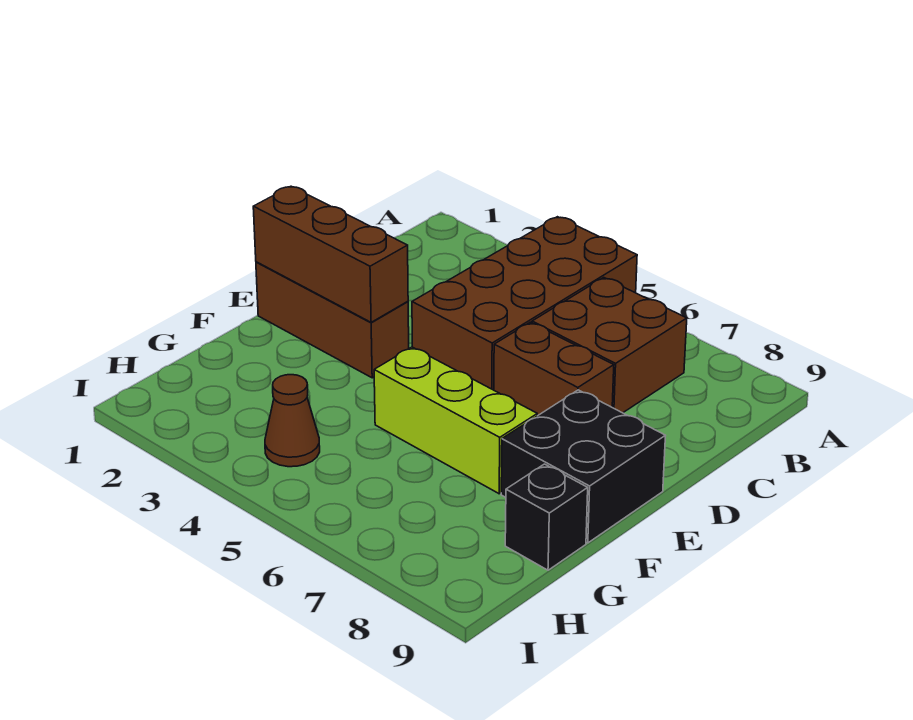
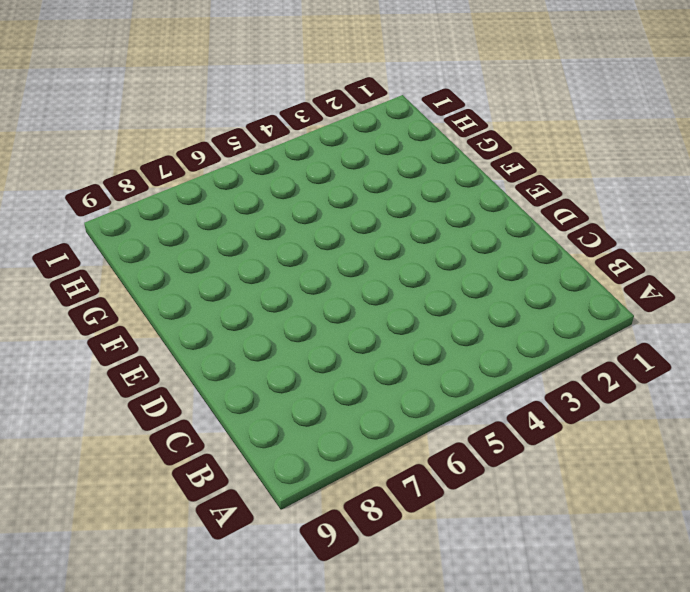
none -> brown 2x4 brick [412,217,637,390]
none -> brown 2x2 brick [532,278,687,413]

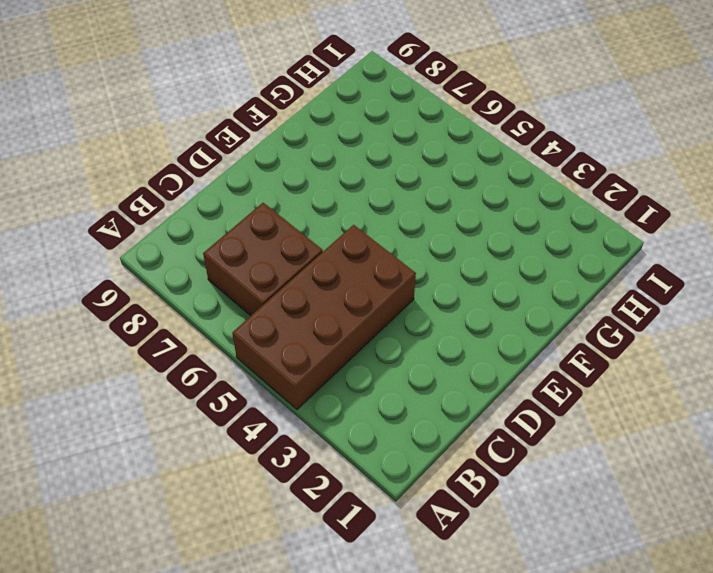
none -> brown 1x2 brick [494,322,614,416]
none -> brown 1x3 brick [256,262,409,378]

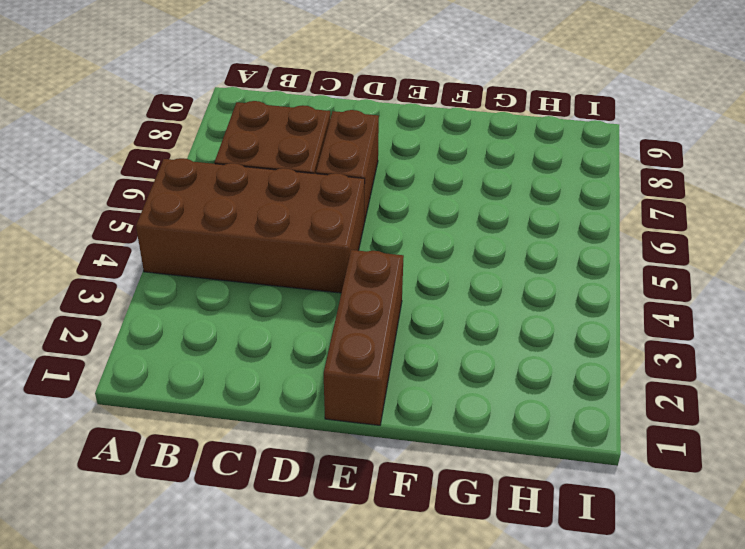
none -> black 2x2 brick [501,390,666,543]
none -> lime 1x3 brick [374,347,537,494]

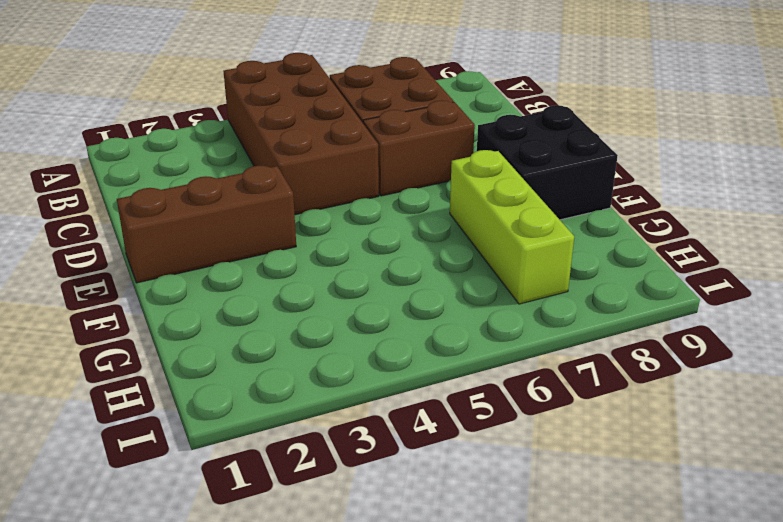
lime 1x3 brick [450,150,574,304] -> lime 1x3 brick turned to [374,347,537,494]
none -> black 1x1 brick [505,464,588,570]
none -> brown 1x1 cone [265,375,320,467]

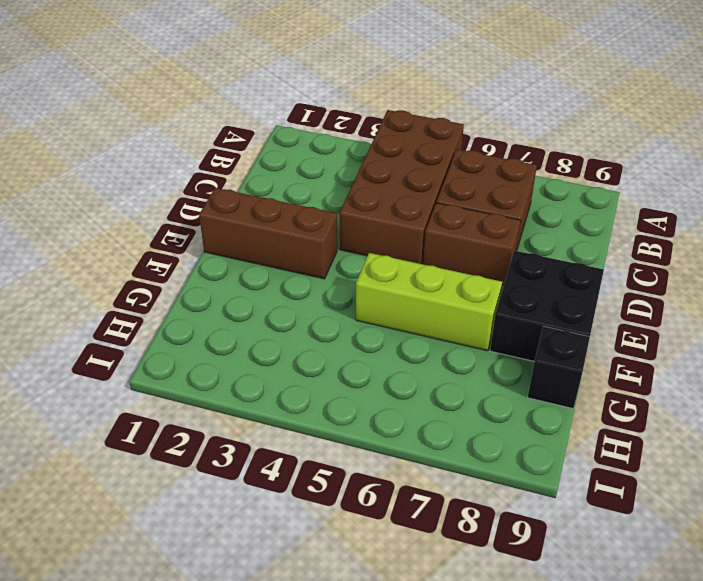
none -> brown 1x1 cone [265,375,320,467]
none -> brown 1x3 brick [253,186,408,322]

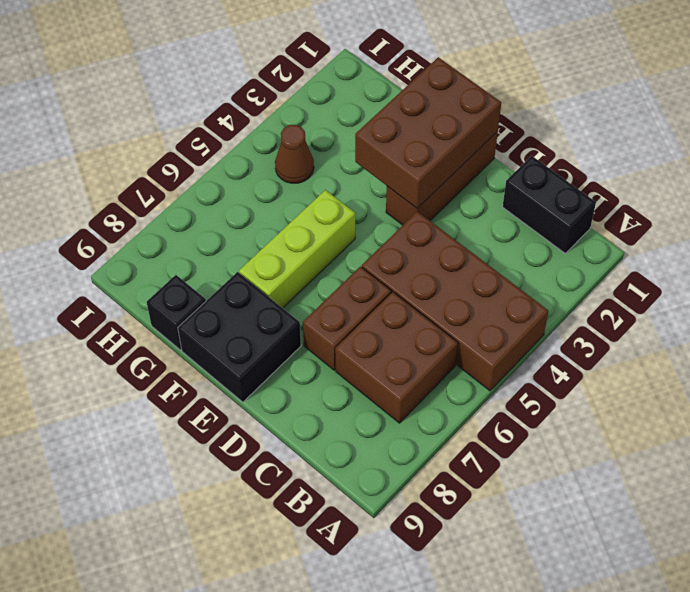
black 1x2 brick [503,156,596,254] -> none
brown 2x3 brick [355,57,501,208] -> brown 1x3 brick [253,186,408,322]

